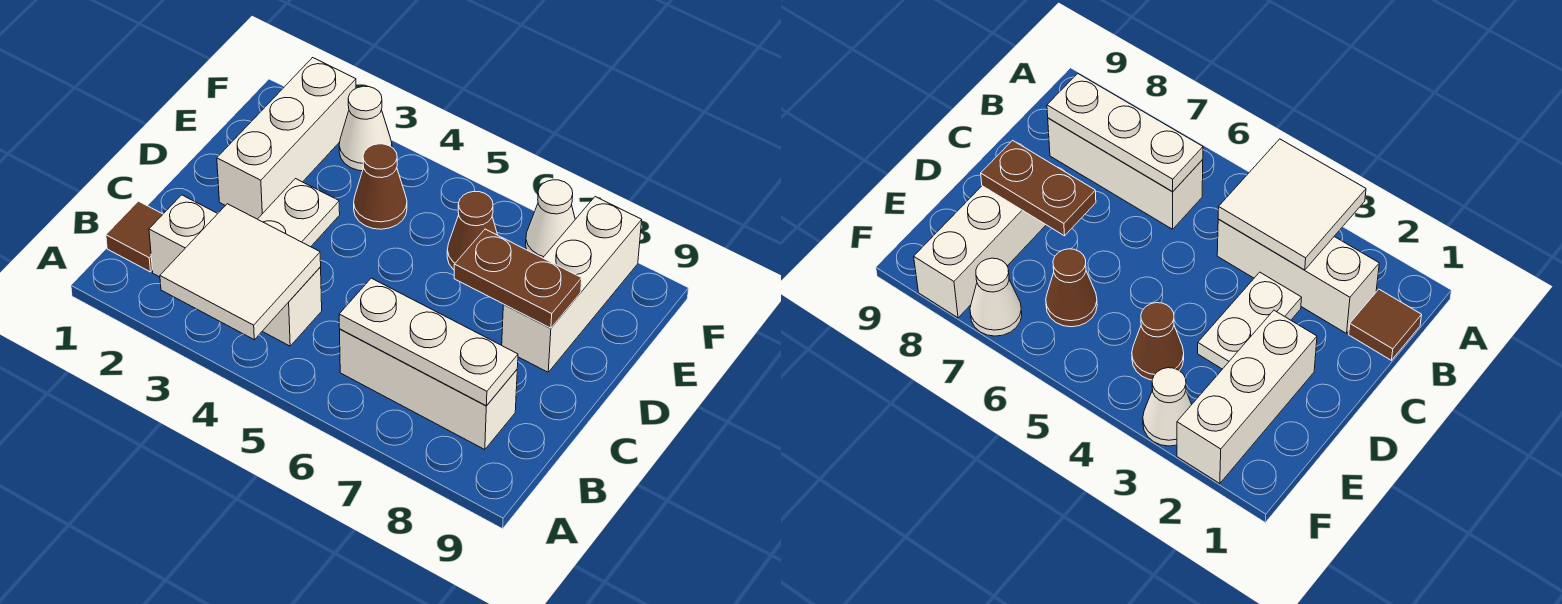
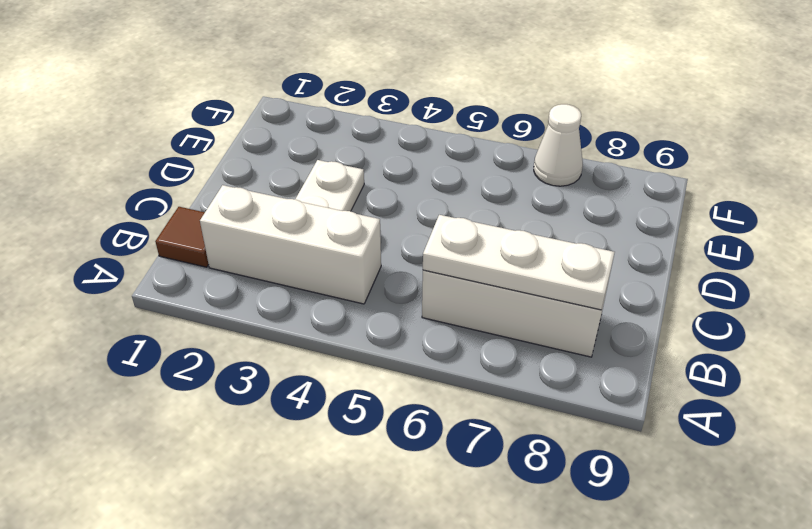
none -> white 1x3 brick [217,58,356,219]
none -> white 1x3 brick [502,197,642,372]
none -> brown 1x1 cone [354,144,407,229]

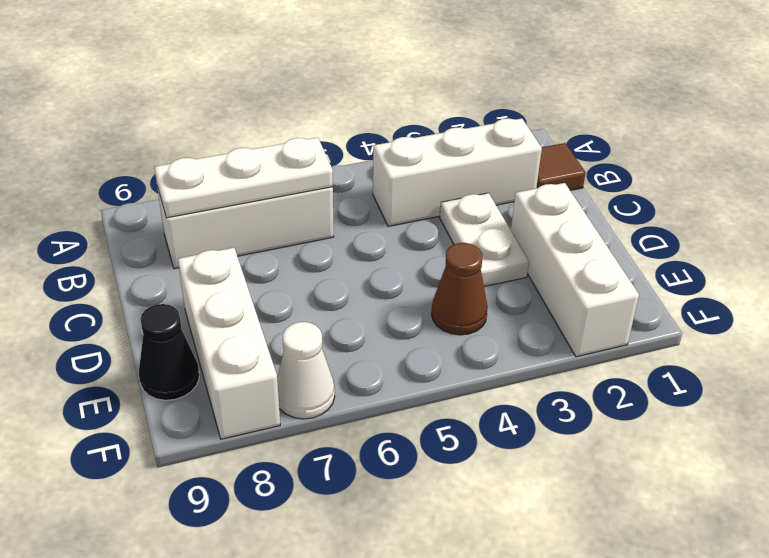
black 1x1 cone [139,304,199,400] -> none
none -> brown 1x1 cone [447,192,497,270]
none -> white 1x1 cone [339,86,392,171]
none -> white 2x2 tile [160,204,321,340]

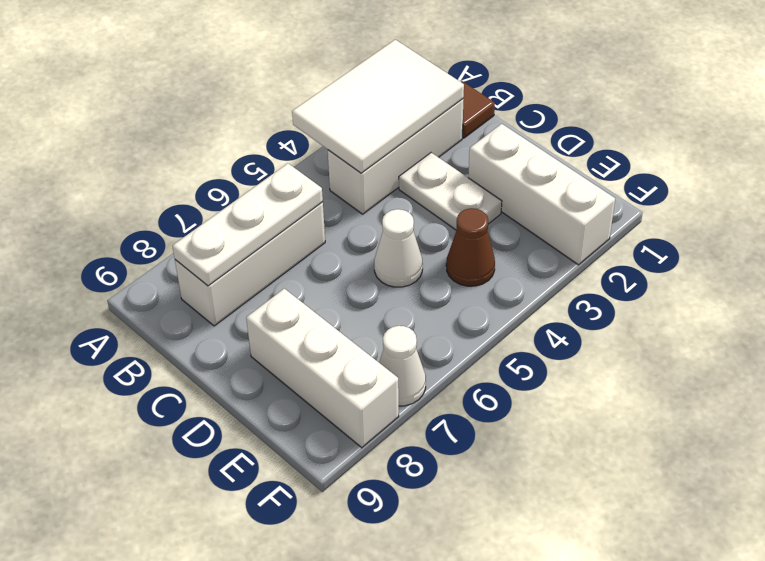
white 2x3 tile [292,40,464,173] -> white 2x2 tile [160,204,321,340]
white 1x1 cone [374,209,423,287] -> white 1x1 cone moved to [339,86,392,171]
none -> brown 1x1 cone [447,192,497,270]
none -> brown 1x2 plate [454,229,582,328]

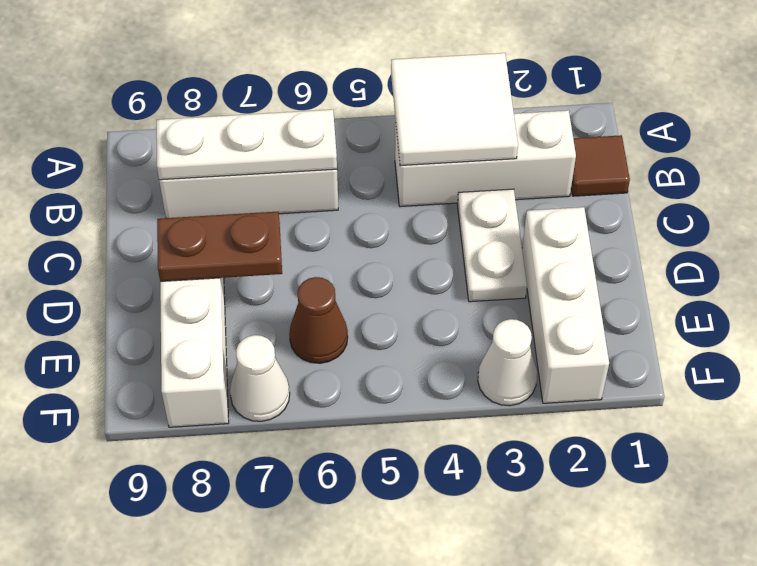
none -> brown 1x1 cone [354,144,407,229]

